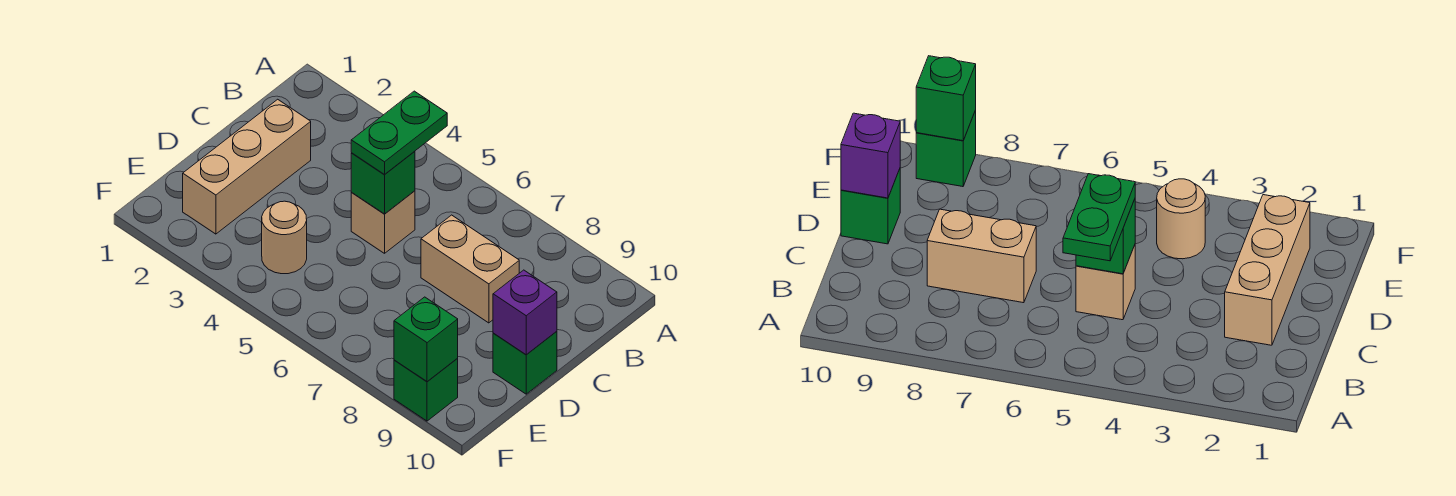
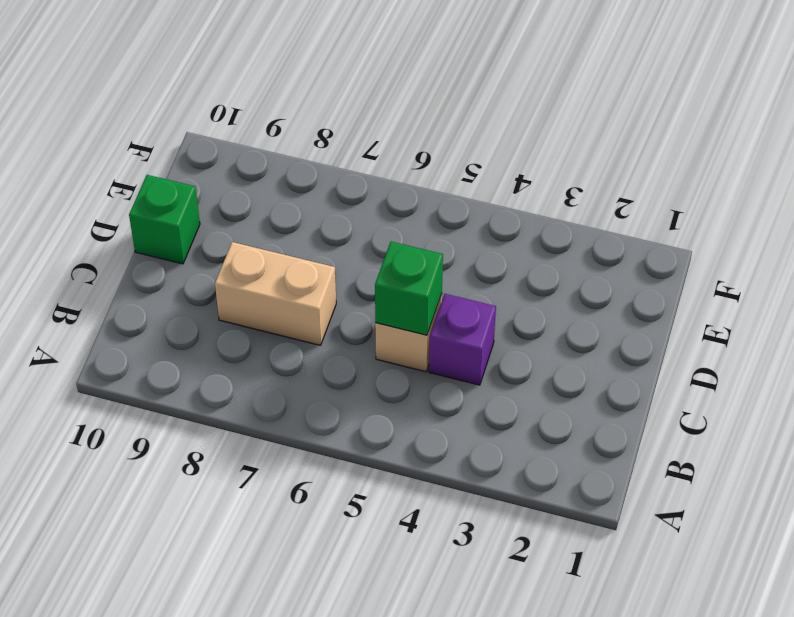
purple 1x1 brick [429,294,496,385] -> purple 1x1 brick moved to [493,270,557,355]
none -> tan 1x3 brick [183,99,311,234]
none -> tan 1x1 round brick [262,201,307,274]

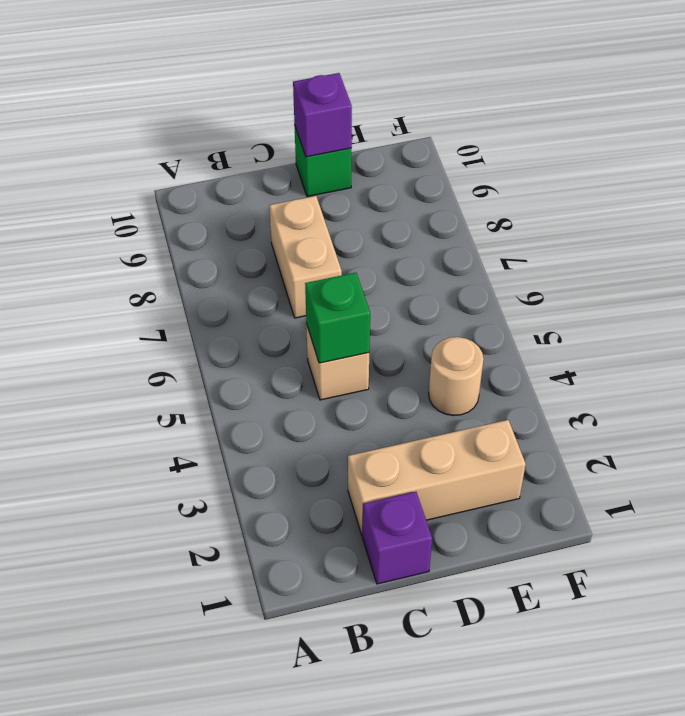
purple 1x1 brick [362,492,432,584] -> none
none -> green 1x1 brick [394,358,458,421]
none -> green 1x1 brick [394,297,458,382]

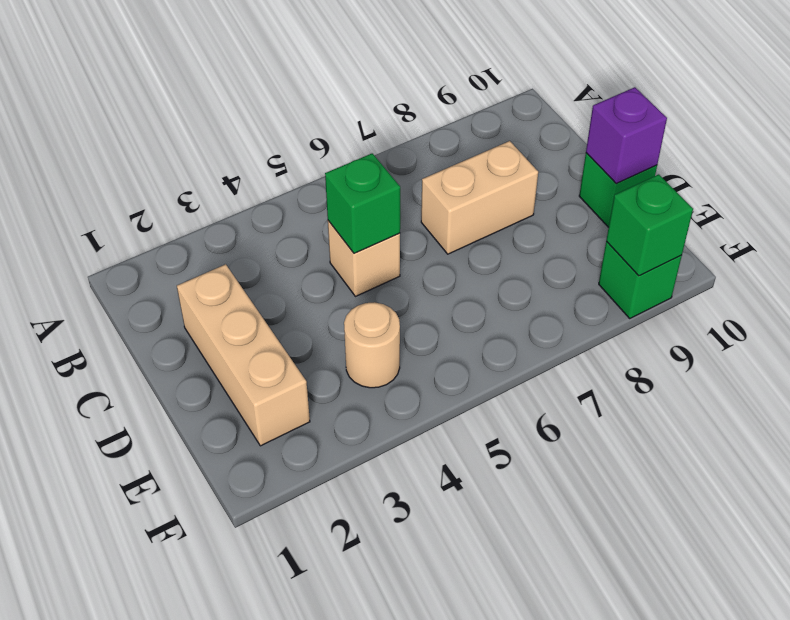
none -> green 1x2 plate [351,91,447,174]

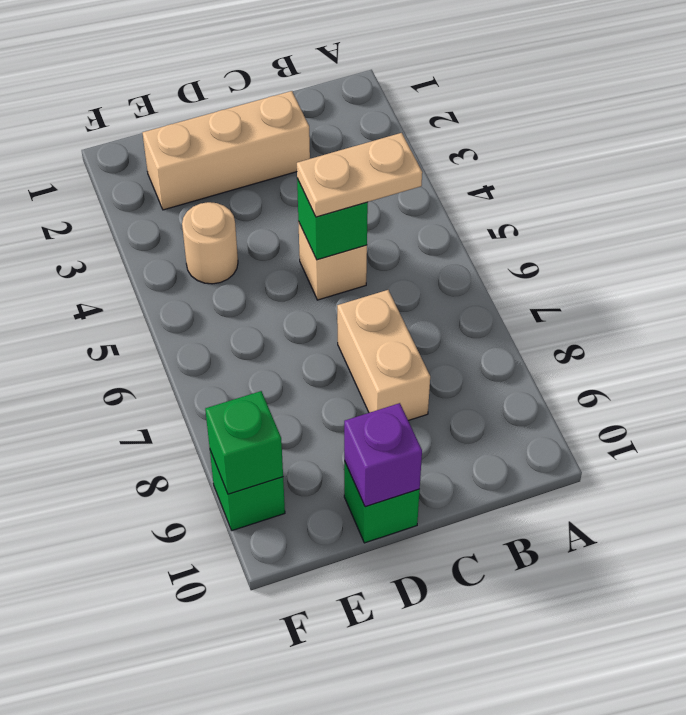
tan 1x2 plate [297,133,422,217] -> green 1x2 plate [351,91,447,174]

